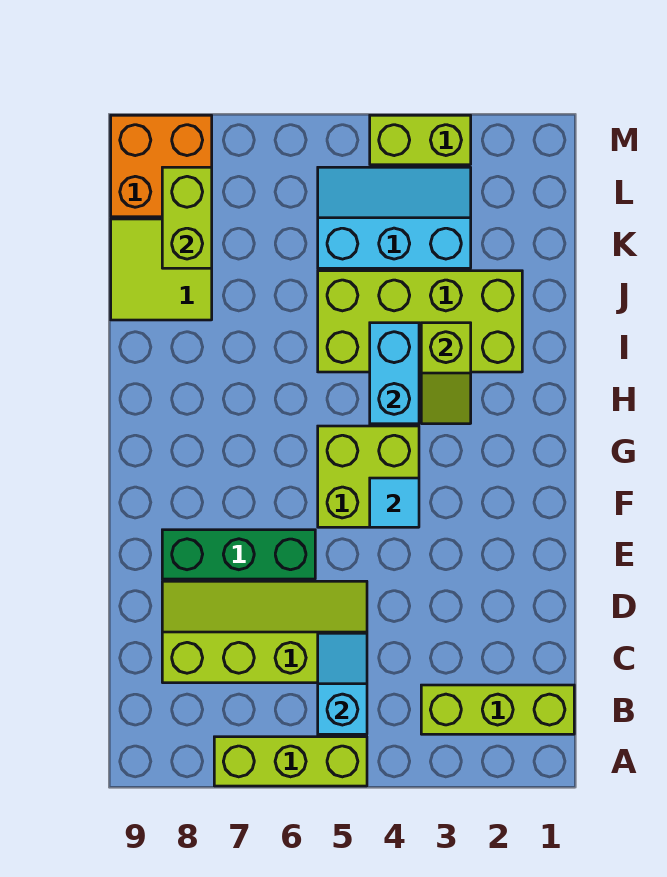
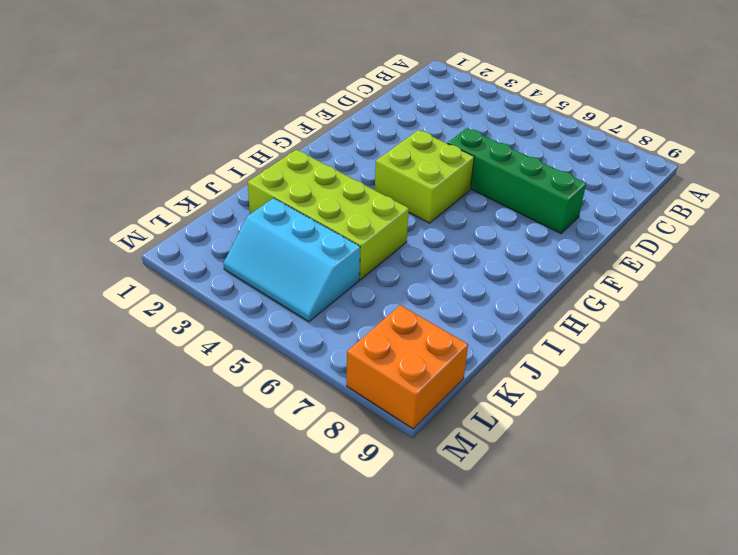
green 1x4 brick [447,128,586,233] -> green 1x3 brick [162,530,315,579]
none -> lime 1x3 brick [214,737,367,786]
none -> lime 1x3 brick [421,685,574,734]
none -> lime 2x4 slope [162,581,367,683]

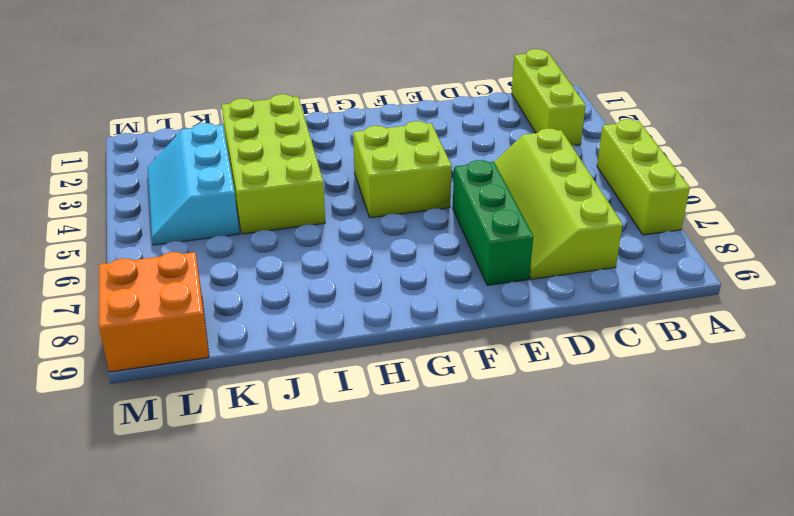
none -> lime 2x2 tile [111,219,212,320]
none -> lime 1x2 brick [370,115,471,165]
none -> cyan 1x2 slope [318,633,367,734]

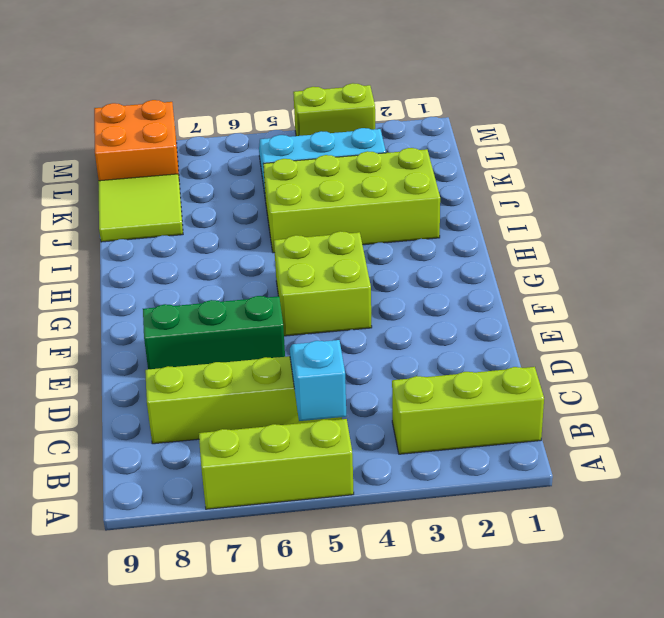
none -> cyan 1x1 tile [370,478,419,527]
none -> lime 1x2 slope [421,323,471,424]
none -> cyan 1x2 brick [370,323,419,424]

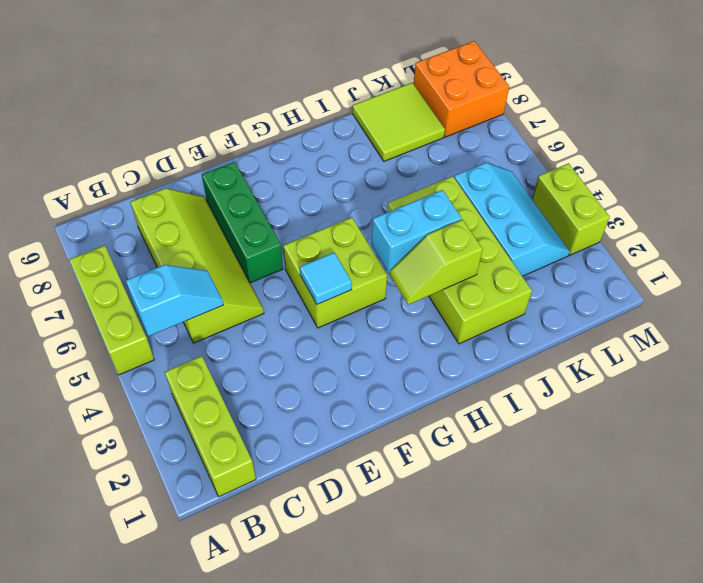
none -> lime 1x2 brick [162,167,212,268]

